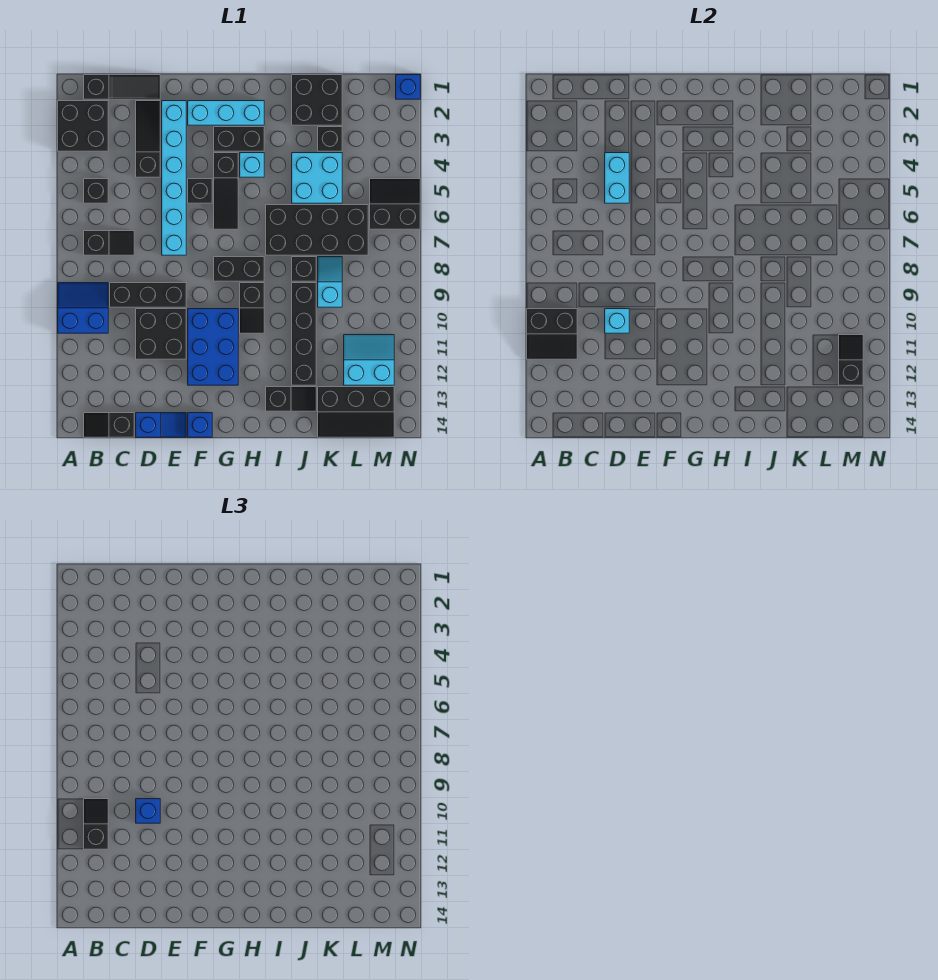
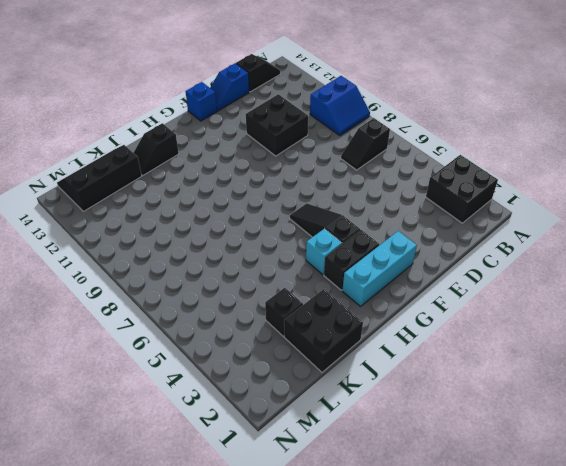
none -> black 1x3 slope [84,75,160,99]
none -> black 1x1 brick [84,179,108,203]
none -> black 1x3 brick [110,283,186,307]
none -> black 1x3 slope [136,101,160,177]

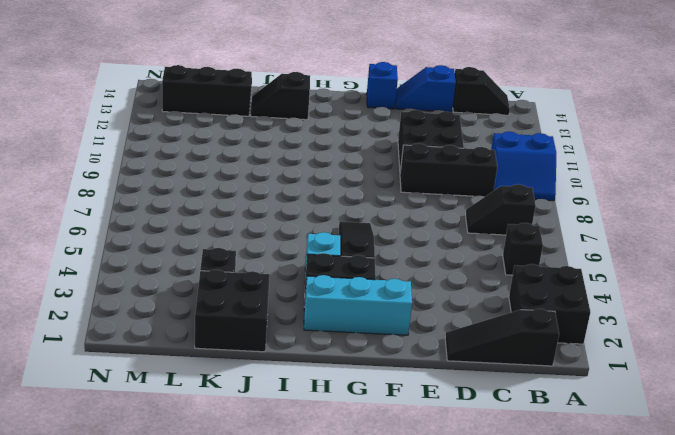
none -> black 1x3 slope [136,101,160,177]
none -> cyan 1x6 brick [162,101,186,255]
none -> black 1x1 brick [188,179,212,203]
none -> blue 2x3 brick [188,309,238,385]

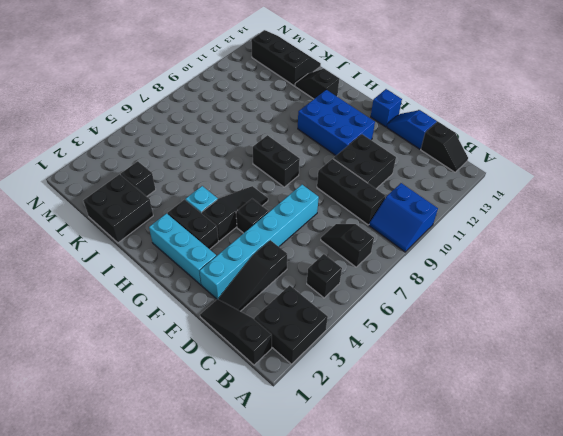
blue 2x3 brick [298,90,375,155] -> blue 2x3 brick turned to [188,309,238,385]
none -> black 1x2 slope [240,283,264,333]
none -> black 2x4 brick [266,205,368,255]
none -> cyan 2x2 brick [292,153,342,203]
none -> black 1x1 brick [292,257,316,281]

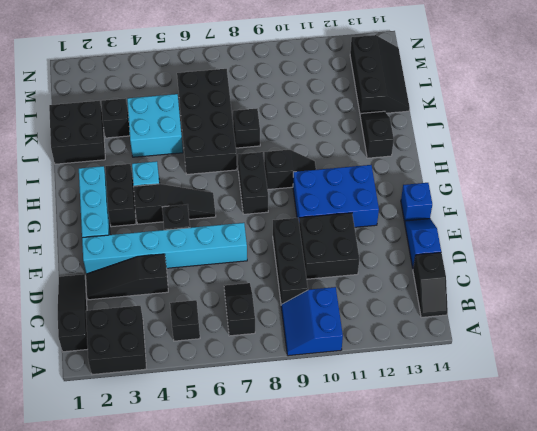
none -> black 1x4 brick [292,283,316,385]
none -> cyan 1x2 slope [318,257,342,307]
none -> cyan 2x2 slope [344,335,394,385]
none -> black 2x2 slope [370,179,420,229]

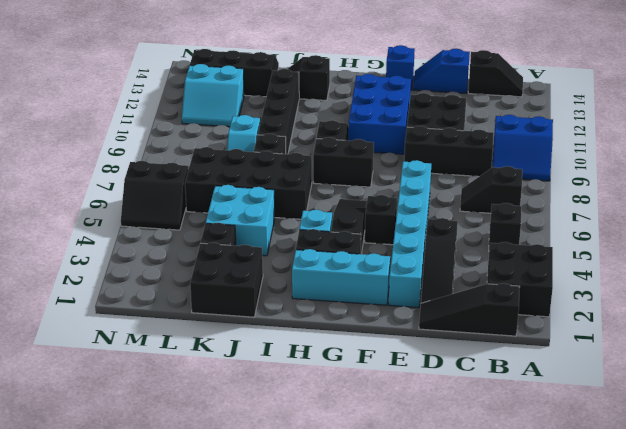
none -> blue 1x1 brick [396,75,420,99]
none -> black 2x2 slope [527,309,577,359]
none -> cyan 1x2 brick [605,153,629,203]
none -> cyan 1x1 brick [605,309,629,333]

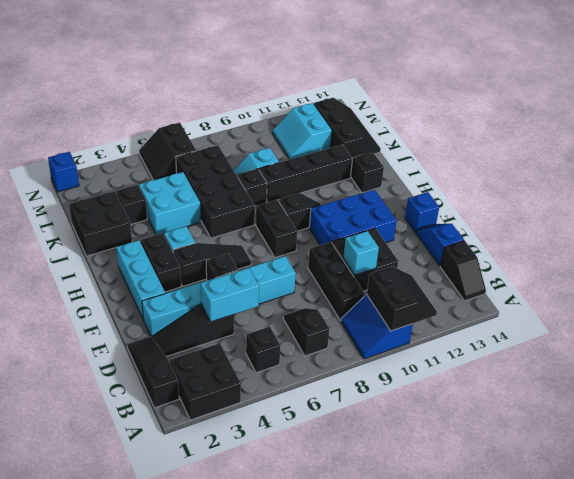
none -> black 1x2 slope [839,335,863,385]
none -> black 1x2 slope [84,799,108,849]
none -> blue 1x1 brick [136,799,160,823]

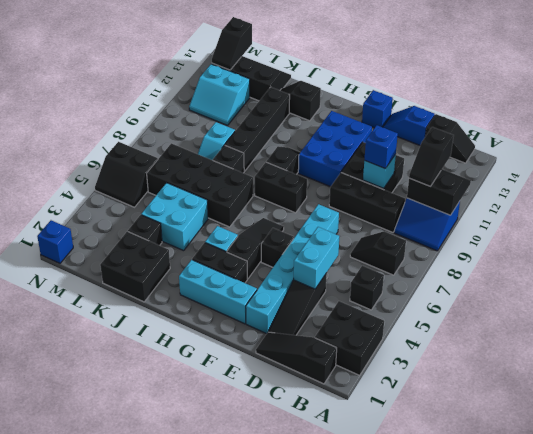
black 1x2 slope [212,17,252,70] -> black 1x2 slope moved to [839,335,863,385]

